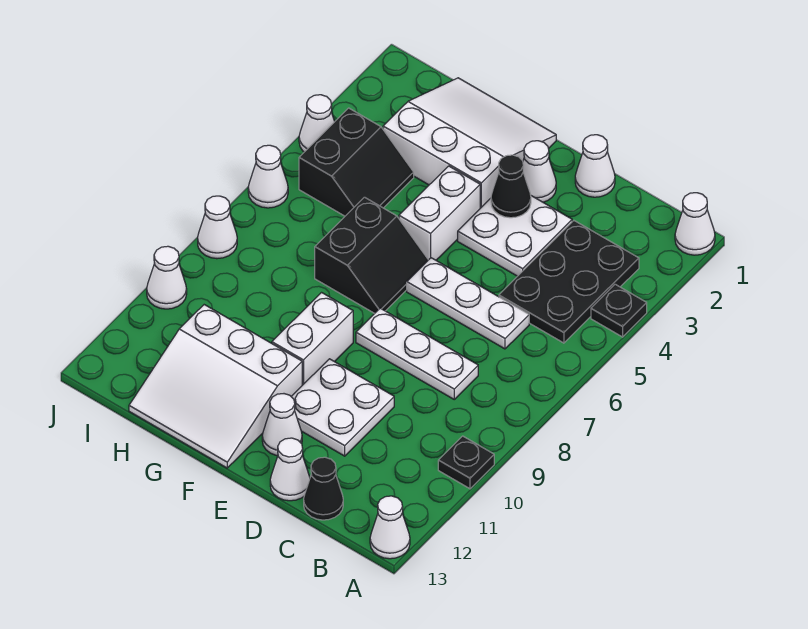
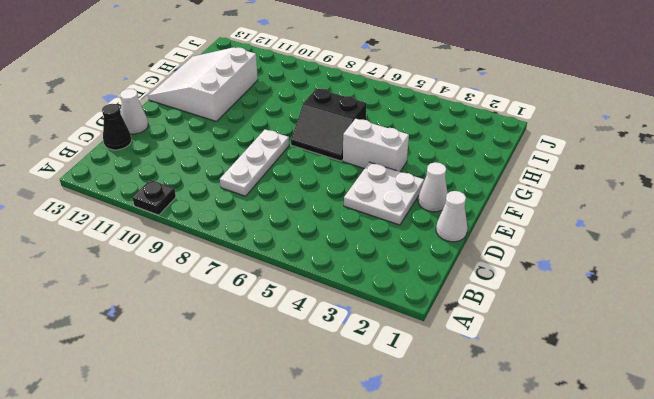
none -> white 1x1 cone [675,193,715,255]
none -> black 1x1 plate [591,284,647,337]
none -> white 1x1 cone [370,496,410,559]

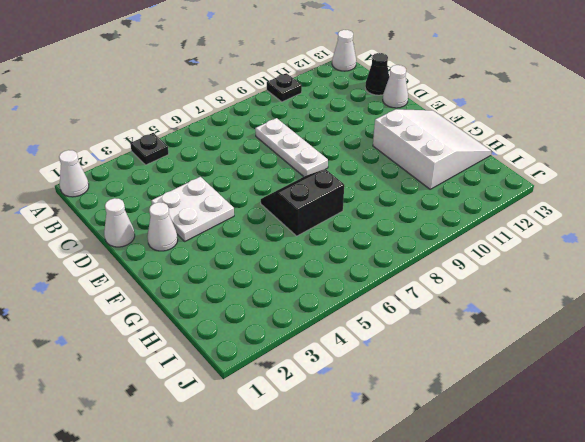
none -> black 2x3 plate [499,221,639,343]
none -> white 1x3 plate [407,258,529,349]
none -> white 2x2 plate [291,359,394,456]

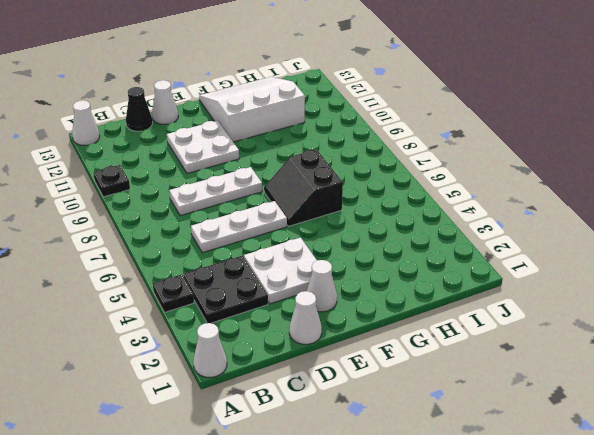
black 2x2 plate [184,256,268,323] -> black 2x3 plate [499,221,639,343]
none -> white 1x1 cone [262,394,302,456]
none -> white 3x3 slope [383,78,556,208]
none -> white 1x2 brick [399,166,480,260]

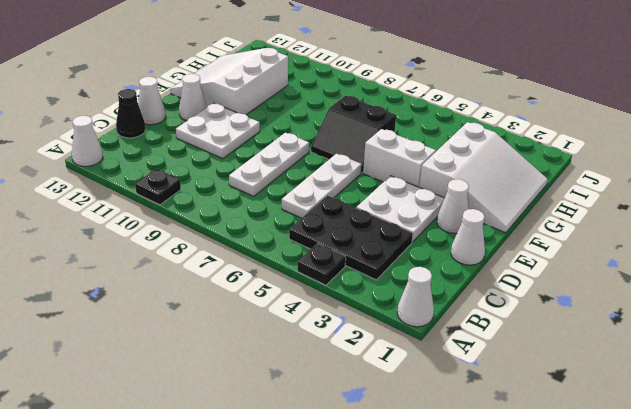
none -> white 1x2 brick [272,293,353,385]
none -> black 2x2 slope [299,108,414,216]
none -> white 1x1 cone [299,95,335,152]

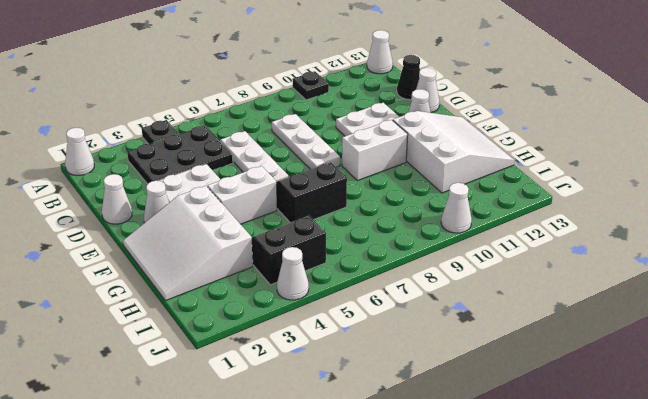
none -> white 1x1 cone [248,145,288,208]
none -> white 1x1 cone [198,196,237,259]
none -> black 1x1 cone [491,155,531,218]

